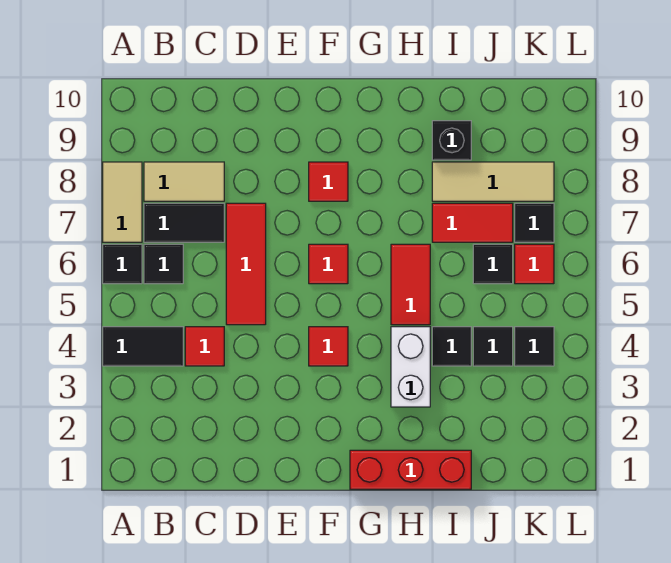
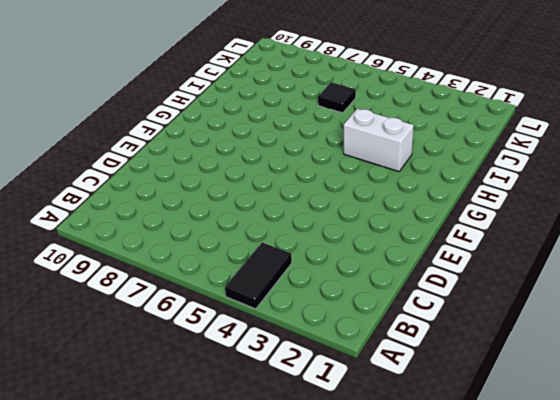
none -> black 1x1 tile [103,244,142,284]
none -> tan 1x2 tile [103,162,142,242]
none -> black 1x1 tile [144,244,183,284]

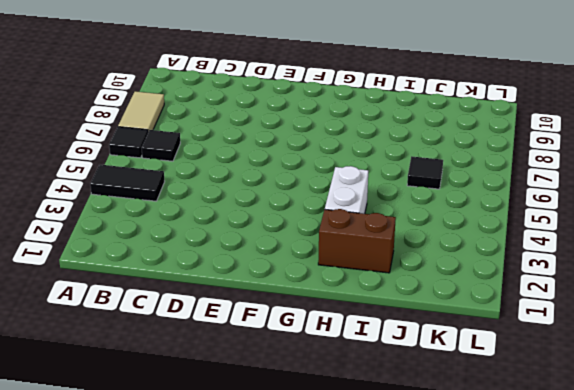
brown 1x2 brick [318,209,396,273] -> none
none -> black 1x2 tile [144,203,224,242]
none -> tan 1x2 tile [144,162,224,201]
none -> red 1x1 tile [185,327,224,366]

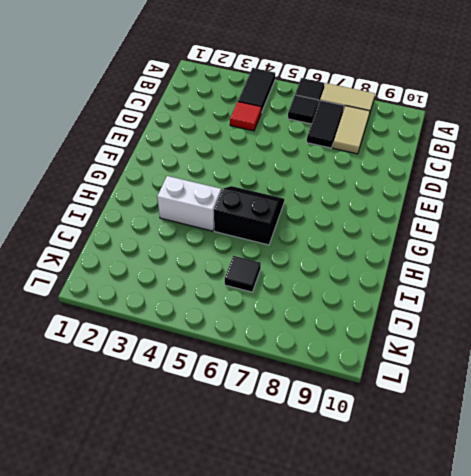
black 2x2 slope [214,186,284,245] -> red 1x2 tile [391,244,430,325]
none -> red 1x3 tile [226,203,266,325]
none -> red 1x1 tile [309,327,348,366]
none -> red 1x1 tile [309,244,348,284]

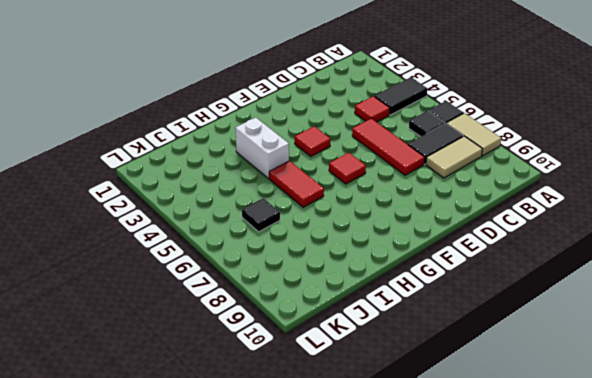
none -> red 1x1 tile [309,162,348,201]
none -> red 1x3 brick [350,450,471,489]
none -> black 1x1 tile [432,327,471,366]

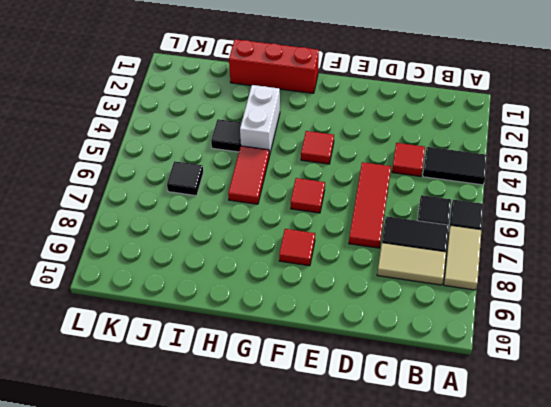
none -> red 1x2 tile [432,203,513,242]
none -> tan 1x3 tile [432,162,554,201]
none -> black 1x1 brick [432,121,471,160]

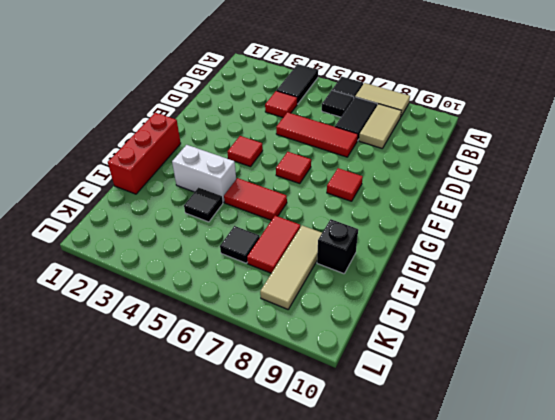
none -> black 1x1 tile [473,327,513,366]
none -> black 1x1 tile [515,327,554,366]
none -> red 1x1 tile [515,244,554,284]

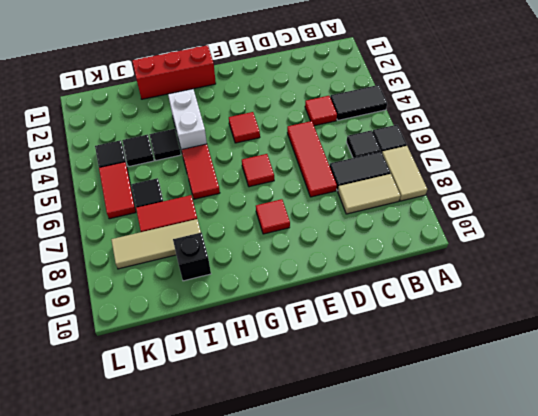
red 1x2 tile [99,162,136,219] -> red 1x1 tile [515,244,554,284]
none -> black 1x1 tile [515,203,554,242]

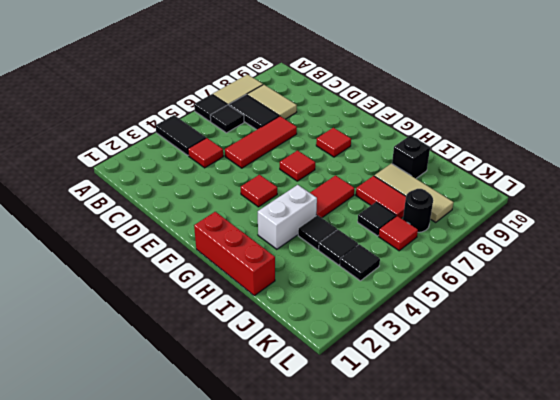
black 1x1 round brick [403,189,433,232] -> black 1x1 tile [515,203,554,242]

